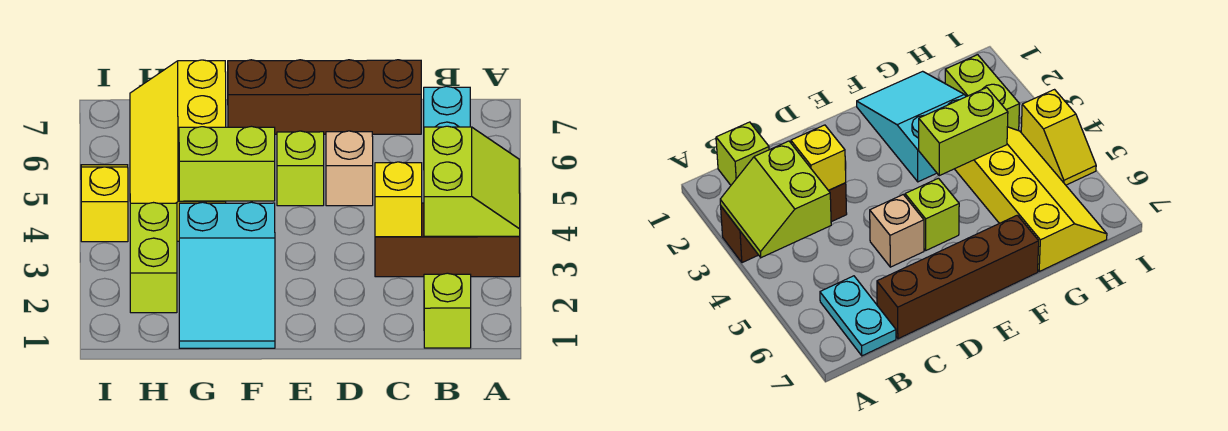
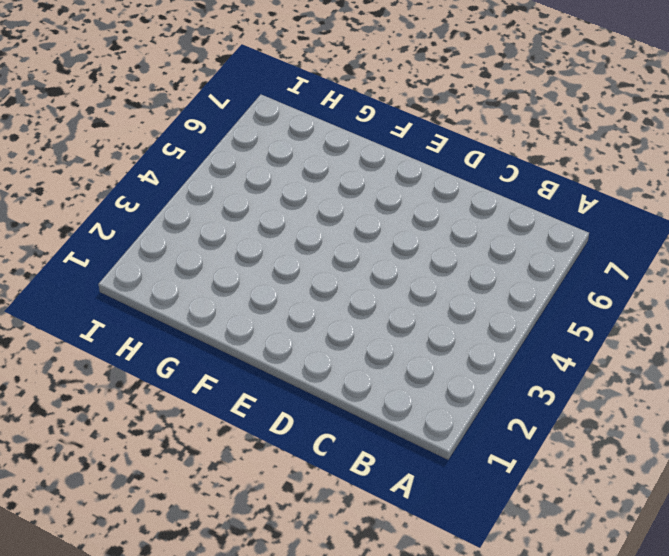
none -> brown 1x3 brick [375,203,520,277]
none -> lime 1x1 brick [424,273,471,348]
none -> cyan 1x2 plate [424,86,470,127]

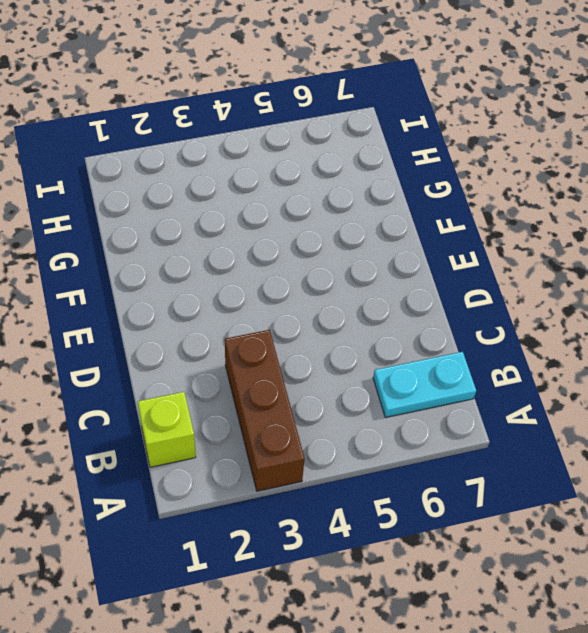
none -> brown 1x4 brick [228,60,421,134]
none -> tan 1x1 brick [326,131,373,206]
none -> lime 1x1 brick [277,131,324,206]

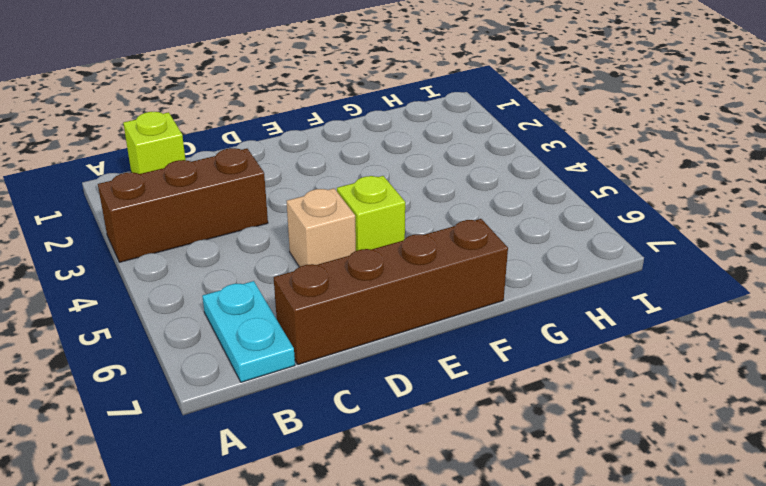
none -> cyan 2x3 slope [179,202,275,348]
none -> yellow 2x4 slope [130,60,226,241]
none -> lime 1x2 brick [130,203,177,313]

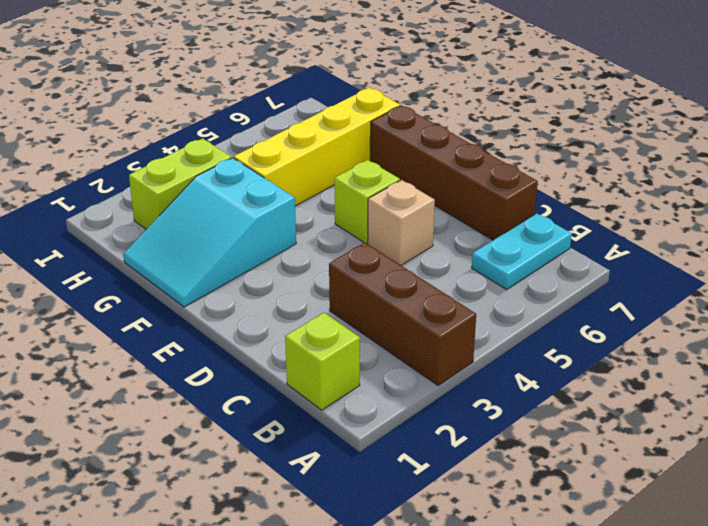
none -> yellow 1x2 slope [81,165,128,242]
none -> lime 2x2 slope [424,126,520,236]
none -> yellow 1x1 brick [375,162,422,237]

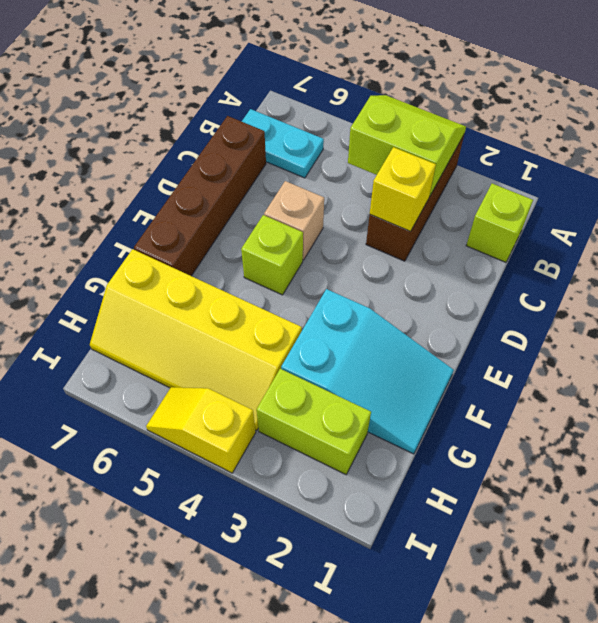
none -> lime 1x2 brick [179,126,275,201]

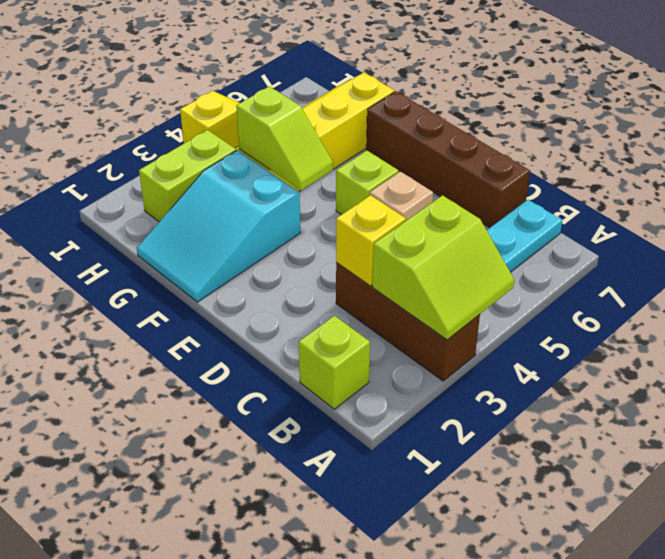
lime 1x2 slope [236,86,333,190] -> lime 1x2 brick [179,126,275,201]

